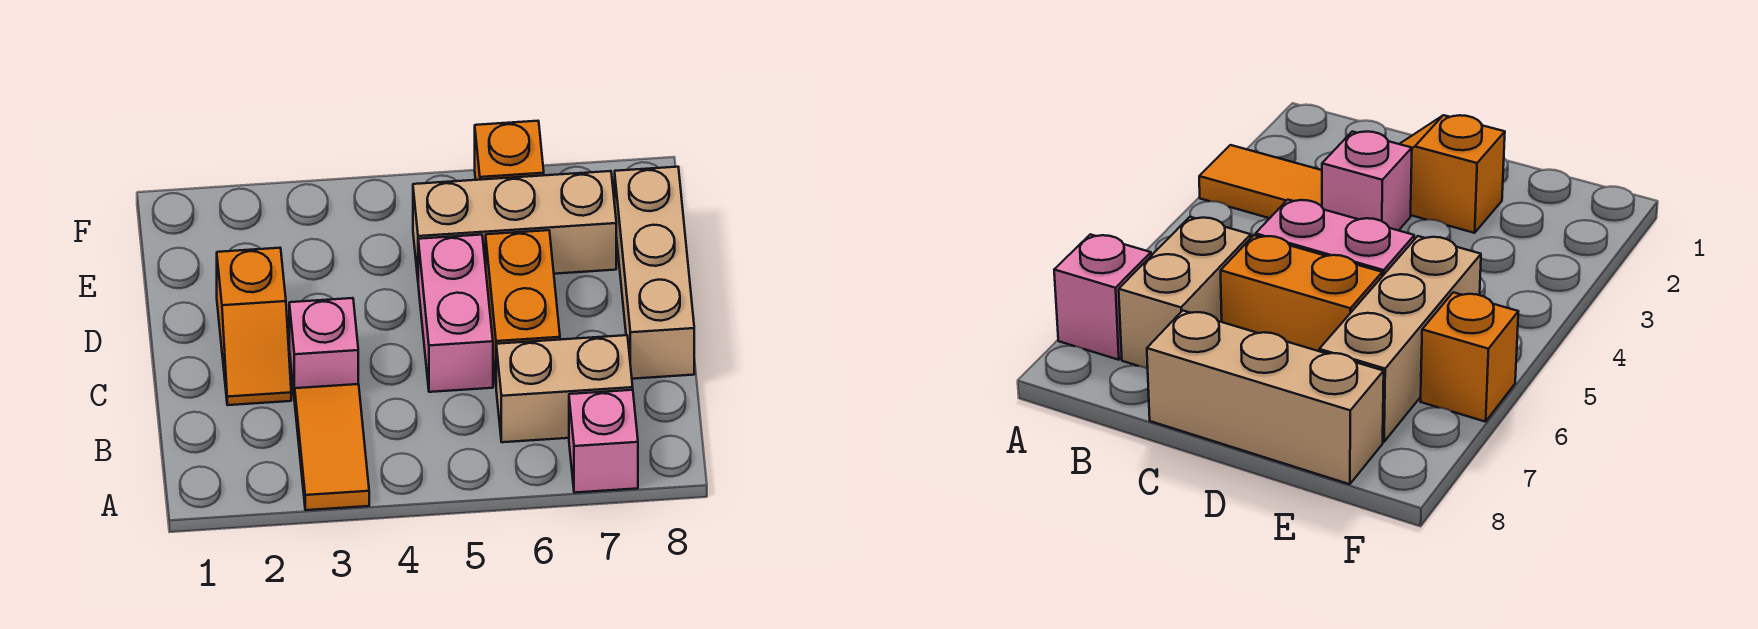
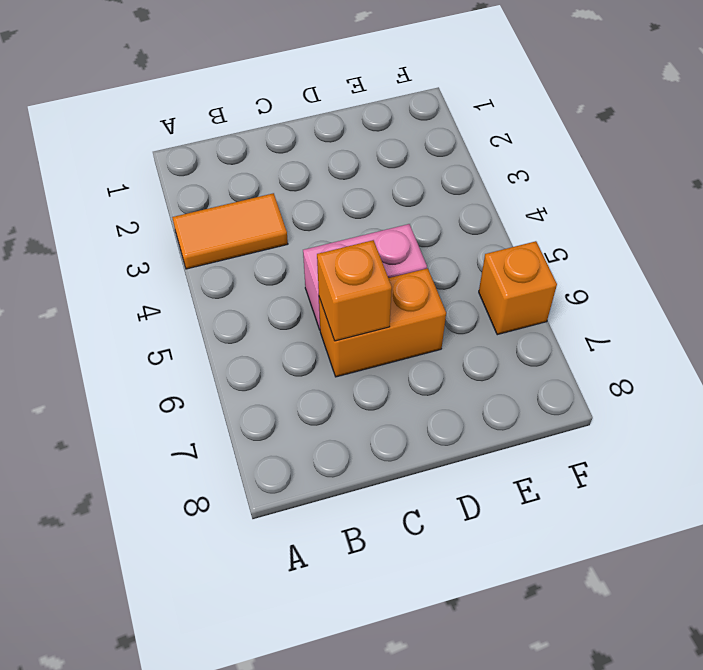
orange 1x1 brick [317,240,392,341] -> none
none -> pink 1x1 brick [569,390,638,493]
none -> tan 1x2 brick [496,335,633,442]

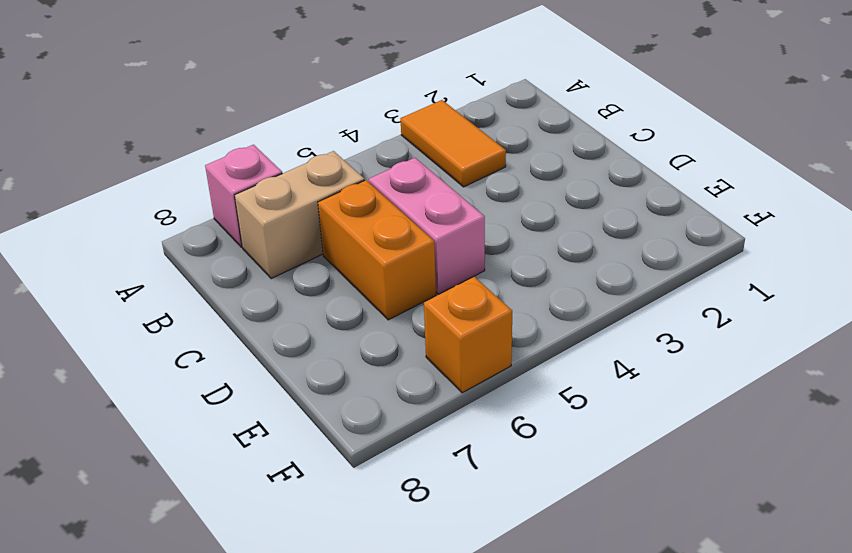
none -> orange 1x2 slope [217,248,291,405]
none -> pink 1x1 brick [289,298,358,401]

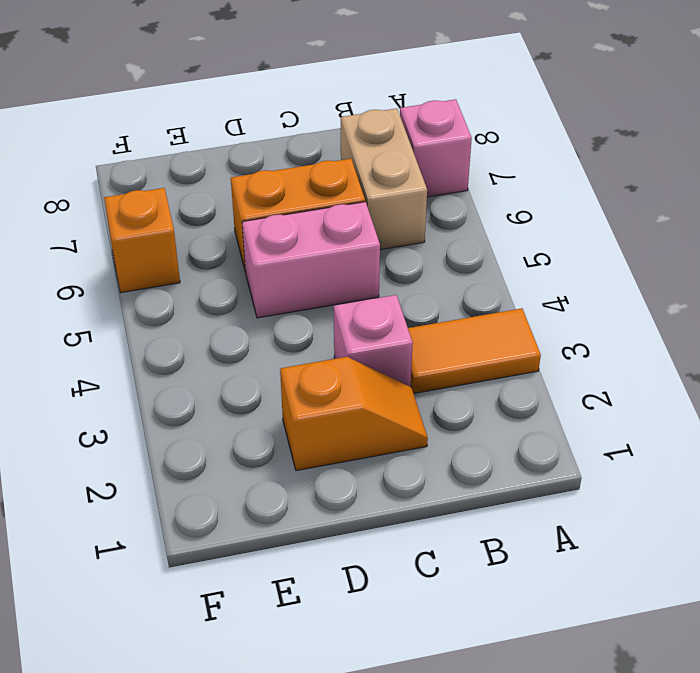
none -> tan 1x3 brick [615,167,694,379]
none -> tan 1x3 brick [413,171,616,277]

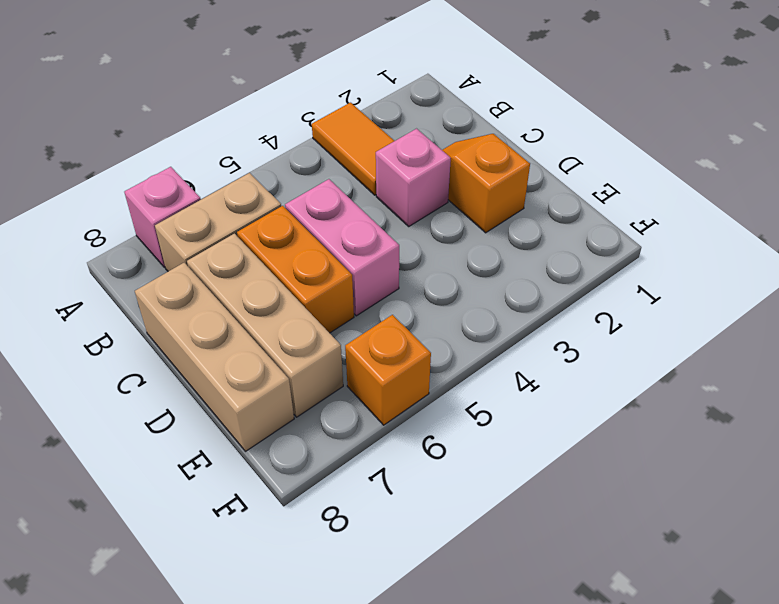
tan 1x3 brick [187,234,343,417] -> tan 1x3 brick turned to [413,171,616,277]

